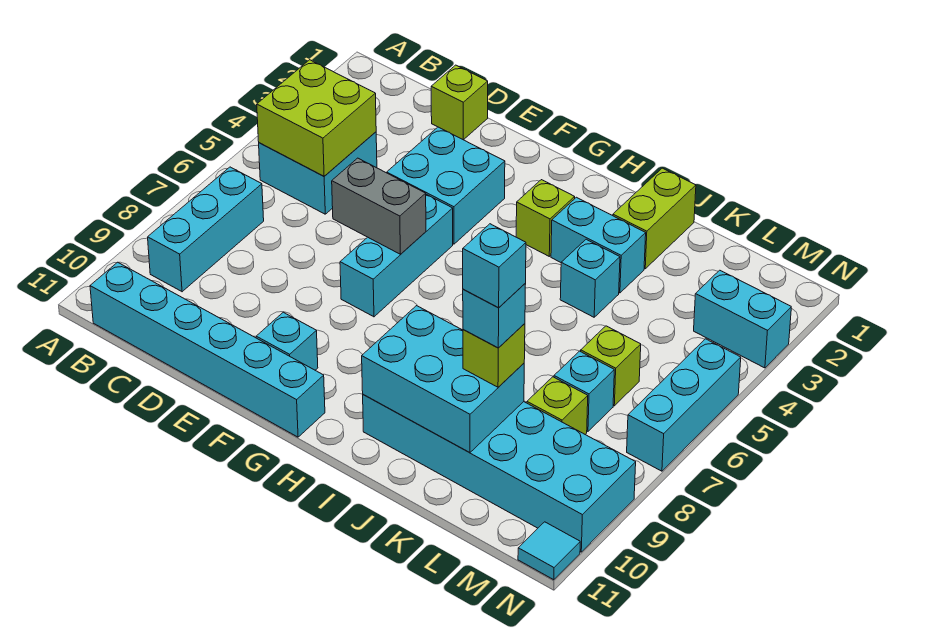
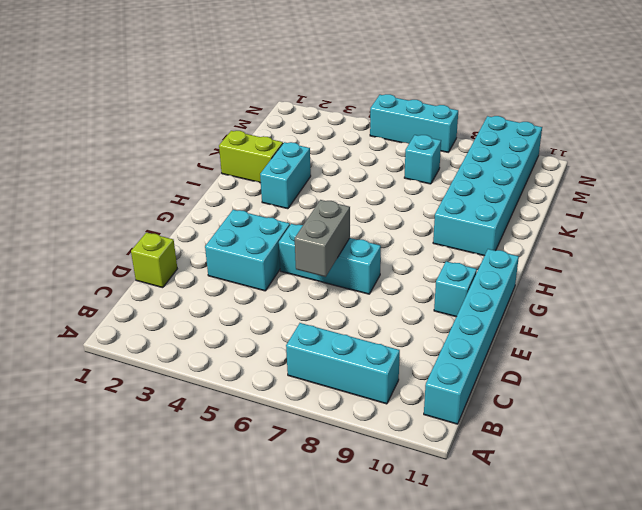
none -> cyan 2x2 brick [259,132,377,214]
none -> lime 1x1 brick [516,180,575,256]
none -> cyan 1x1 brick [560,239,620,317]

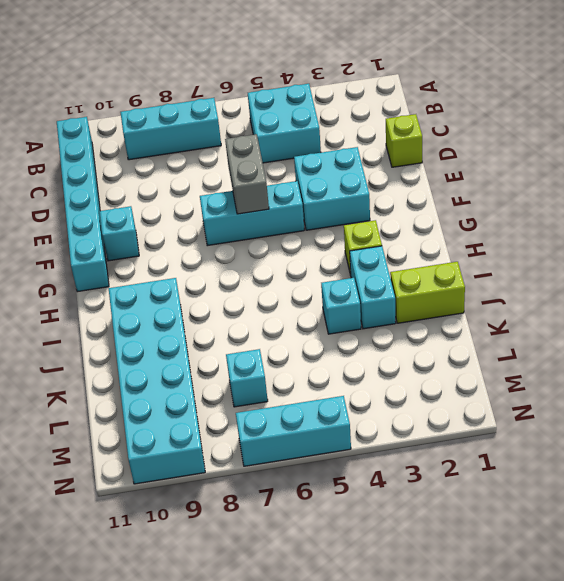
none -> lime 1x1 brick [581,326,641,406]
none -> lime 1x1 brick [527,377,588,434]
none -> cyan 1x2 brick [694,270,791,368]

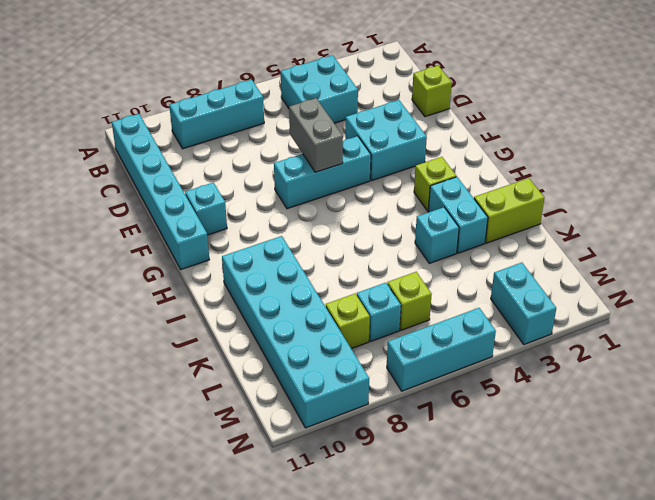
none -> cyan 1x1 tile [518,522,580,580]
none -> lime 2x2 brick [257,60,376,176]
none -> cyan 2x3 brick [362,306,524,452]

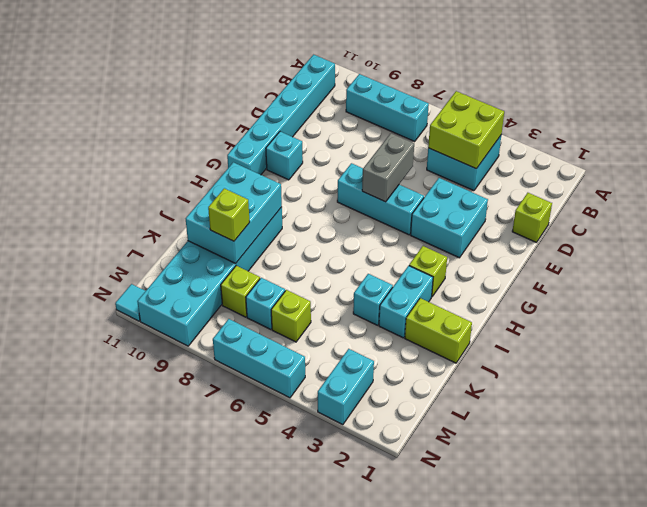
none -> cyan 1x1 brick [463,284,526,348]
none -> cyan 1x1 brick [463,224,526,308]

